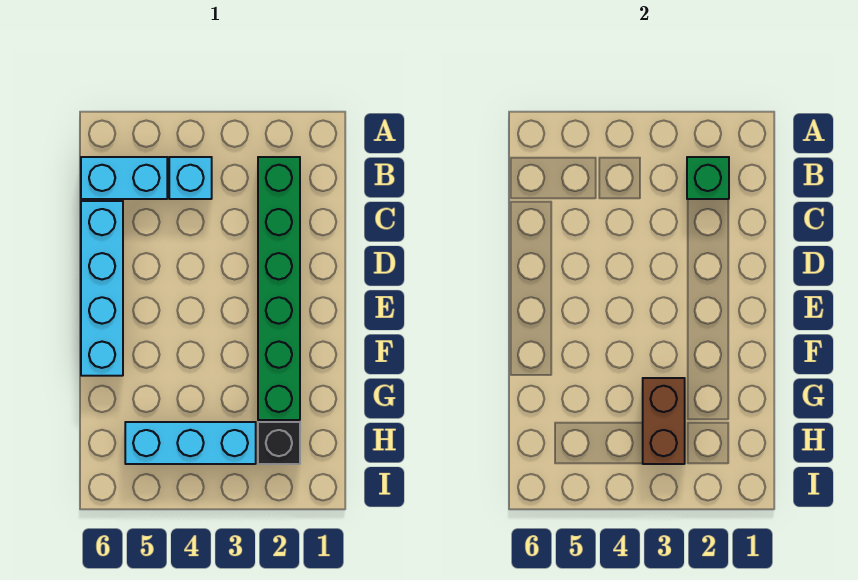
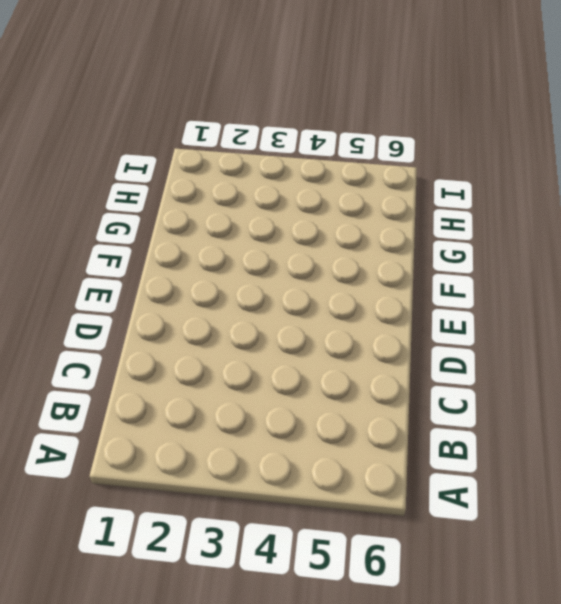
none -> green 1x6 brick [258,157,300,420]
none -> cyan 1x1 brick [169,157,212,199]

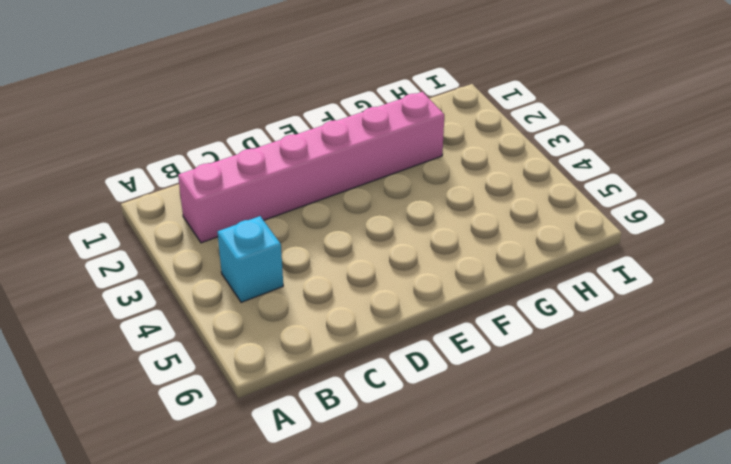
pink 1x6 brick [178,92,444,243] -> green 1x6 brick [258,157,300,420]
none -> cyan 1x2 brick [81,157,167,199]
none -> cyan 1x4 brick [81,201,123,376]

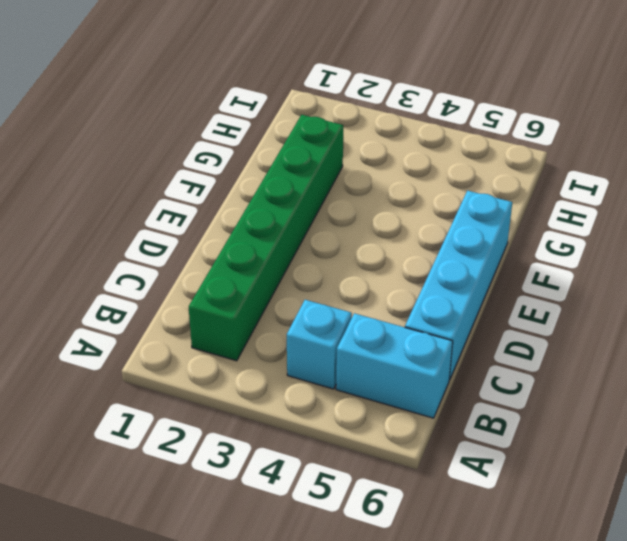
none -> black 1x1 brick [258,422,300,464]
none -> cyan 1x3 brick [125,422,256,464]

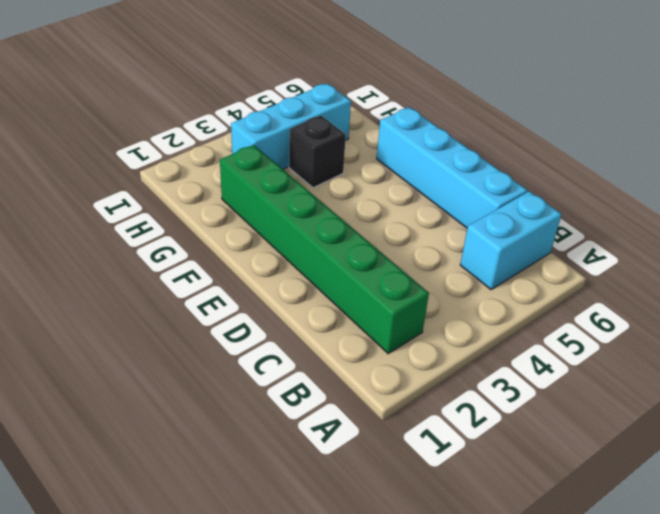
black 1x1 brick [289,115,346,188] -> black 1x1 brick moved to [258,422,300,464]
none -> cyan 1x1 brick [169,157,212,199]
none -> green 1x1 brick [687,157,729,199]

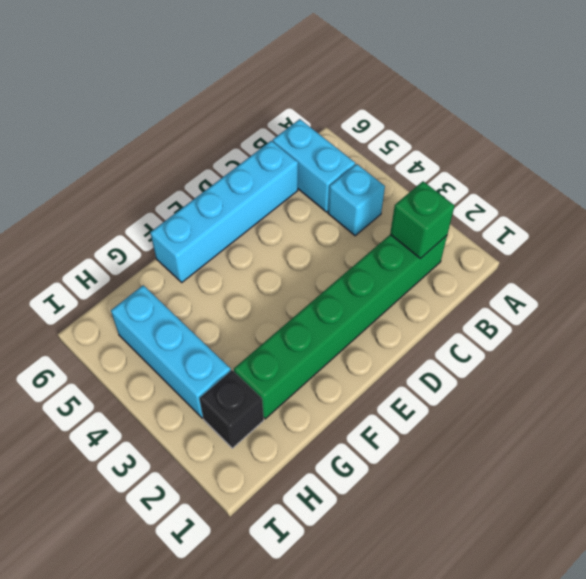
none -> brown 1x2 brick [643,378,685,464]

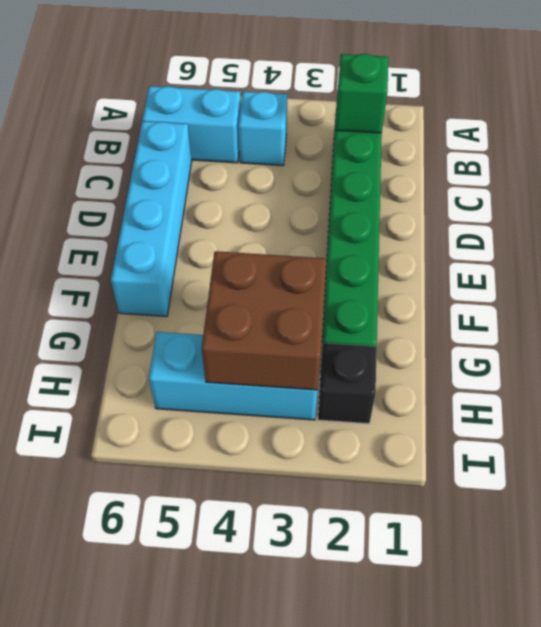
brown 2x2 brick [202,251,326,390] -> brown 1x2 brick [643,378,685,464]

